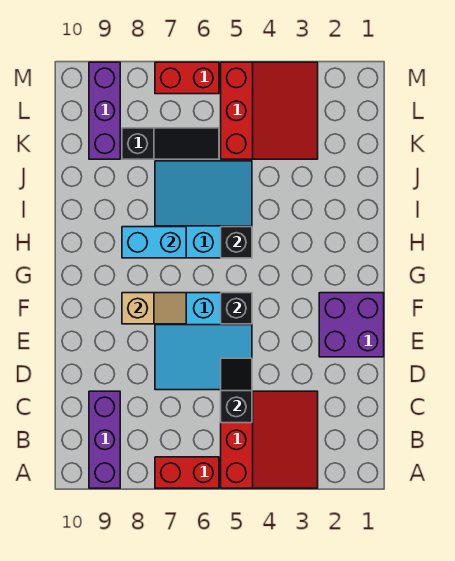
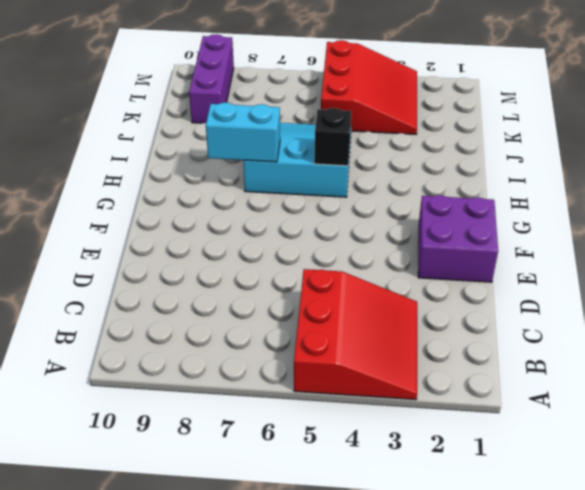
none -> red 1x2 brick [155,457,219,488]
none -> purple 1x3 brick [89,391,120,488]
none -> cyan 3x3 slope [155,293,252,390]

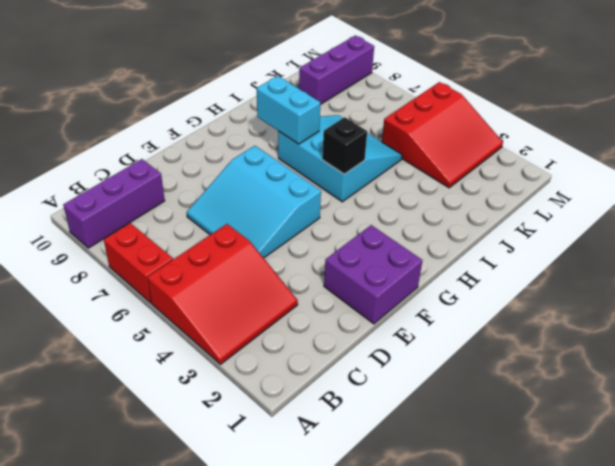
none -> black 1x3 slope [122,128,219,159]
none -> red 1x2 brick [155,62,219,94]
none -> black 1x2 slope [221,358,252,423]

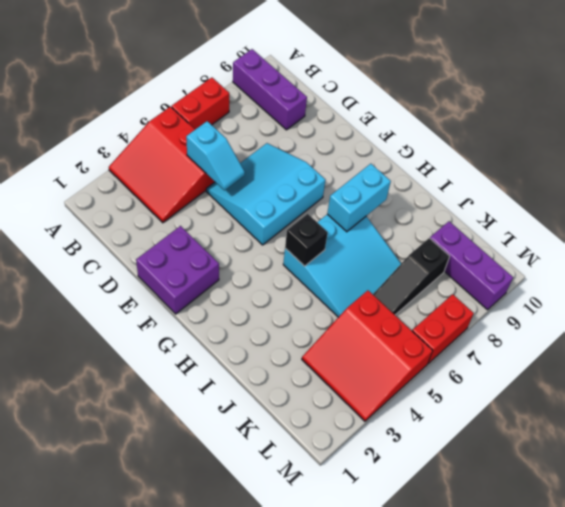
cyan 1x2 slope [186,121,245,190] -> black 1x2 slope [221,358,252,423]
none -> black 1x1 brick [221,293,252,324]
none -> tan 1x2 slope [122,293,186,324]

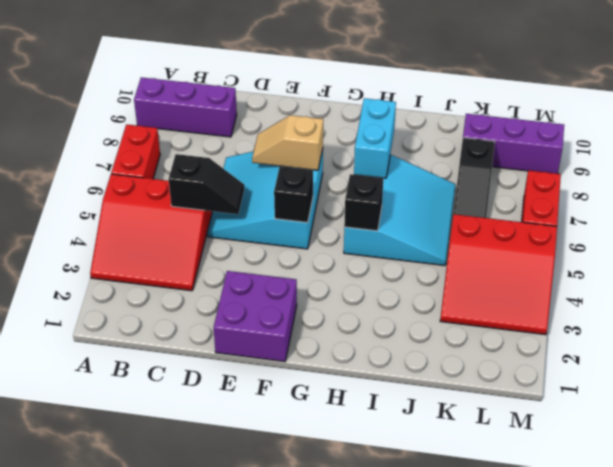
tan 1x2 slope [252,115,323,170] -> tan 1x2 slope turned to [122,293,186,324]

